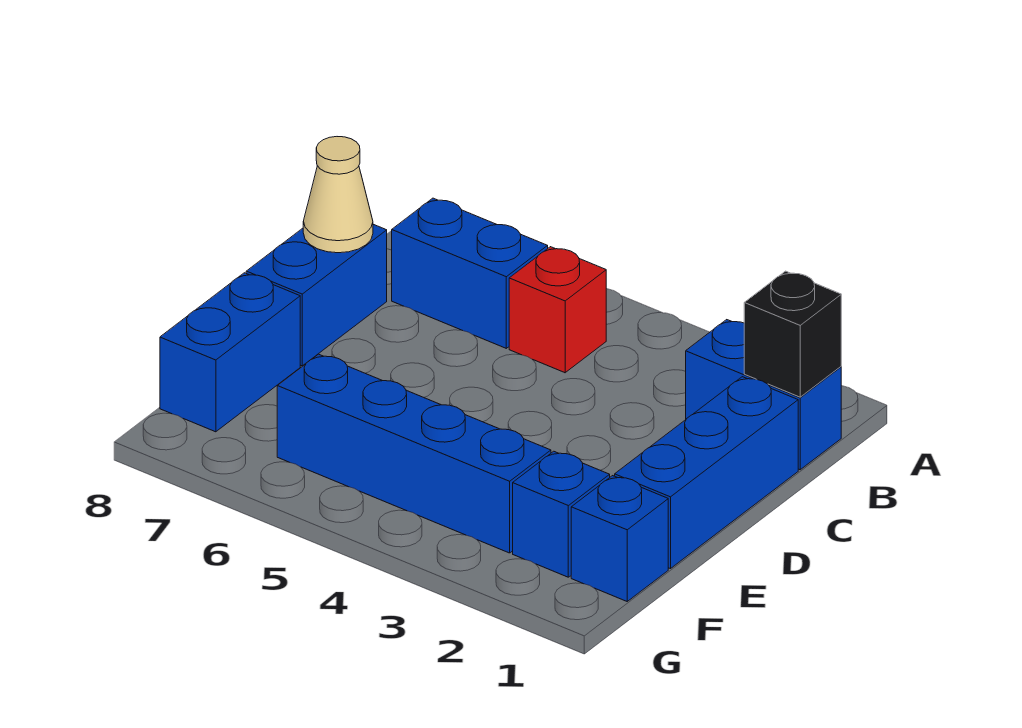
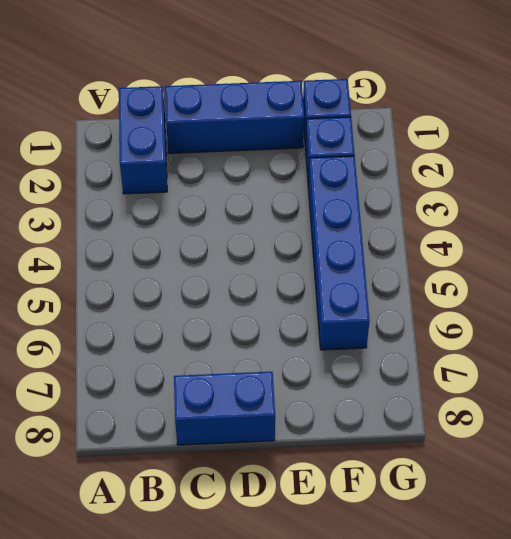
none -> red 1x1 brick [509,247,606,373]
none -> blue 1x2 brick [392,198,548,348]

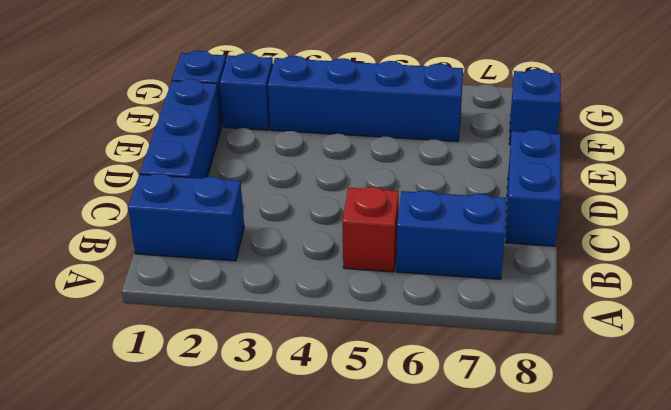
blue 1x1 brick [509,69,561,145] -> blue 1x2 brick [160,273,300,432]
none -> black 1x1 brick [744,271,841,397]
none -> tan 1x1 cone [303,137,373,253]

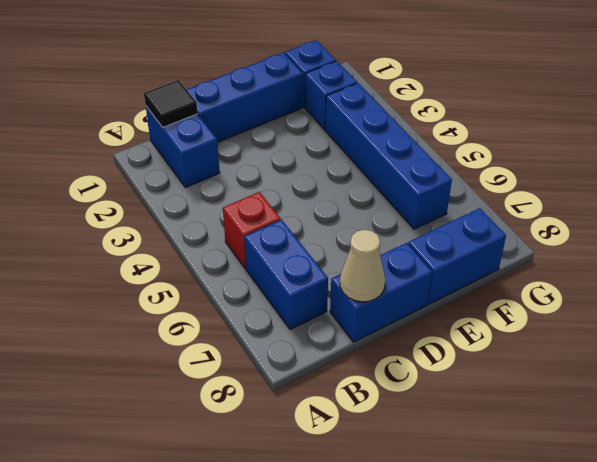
black 1x1 tile [144,80,198,127] -> black 1x1 brick [744,271,841,397]

